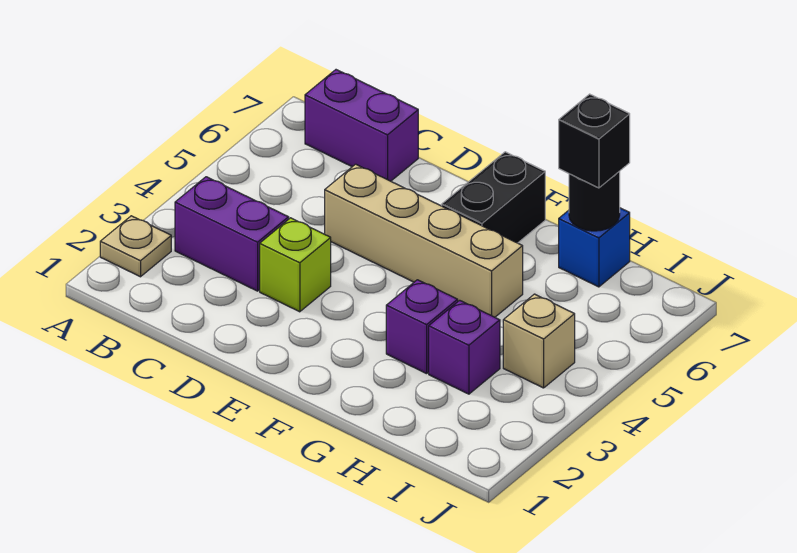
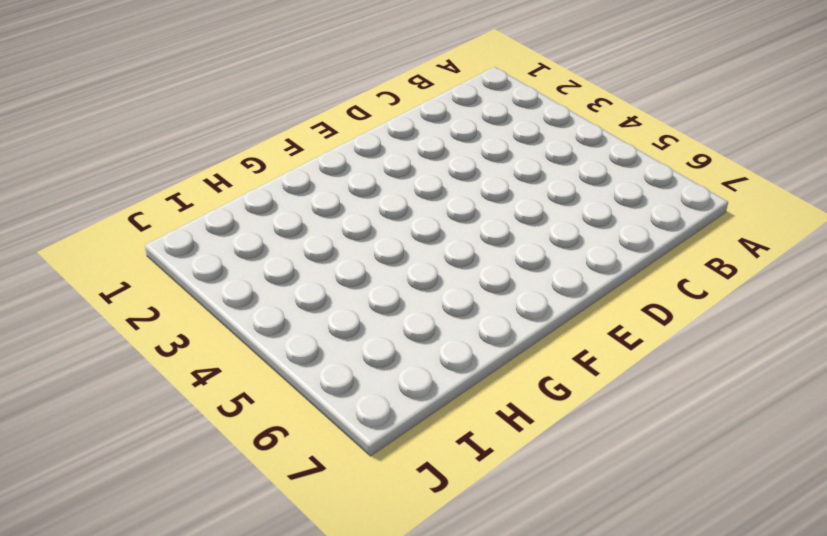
none -> tan 1x1 plate [100,216,171,277]
none -> purple 1x2 brick [175,177,289,291]
none -> purple 1x2 brick [305,70,418,181]

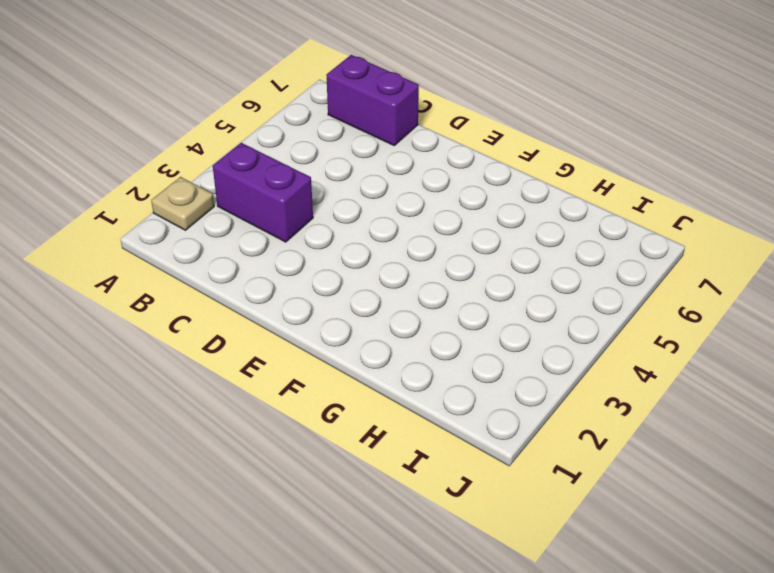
none -> lime 1x1 brick [260,218,331,312]
none -> tan 1x4 brick [325,164,523,317]
none -> black 1x2 brick [442,152,545,243]

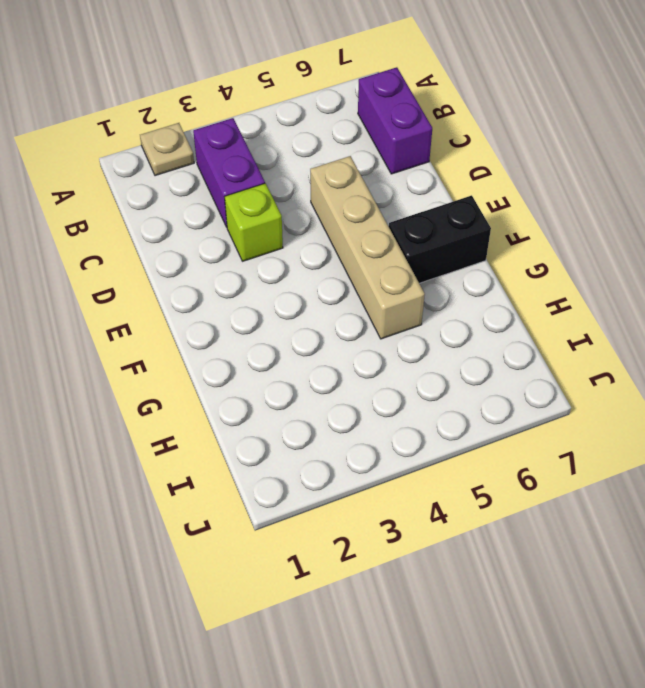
none -> purple 1x1 brick [386,280,458,374]
none -> purple 1x1 brick [429,300,500,394]
none -> blue 1x1 brick [559,208,630,287]

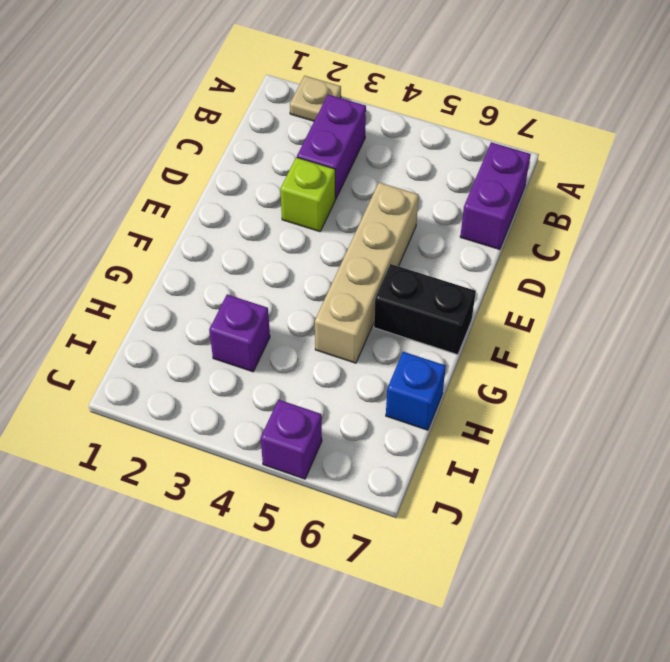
purple 1x1 brick [261,399,322,479] -> purple 1x1 brick moved to [386,280,458,374]
none -> tan 1x1 brick [503,294,575,388]
none -> black 1x1 round brick [569,171,620,231]
none -> black 1x1 brick [559,94,630,188]

